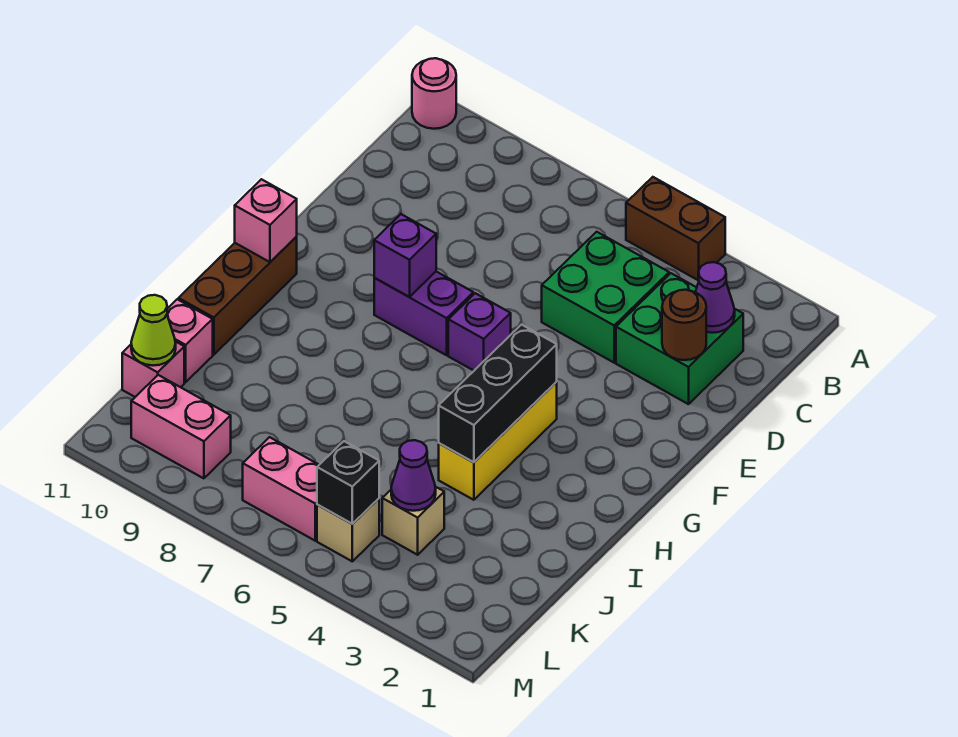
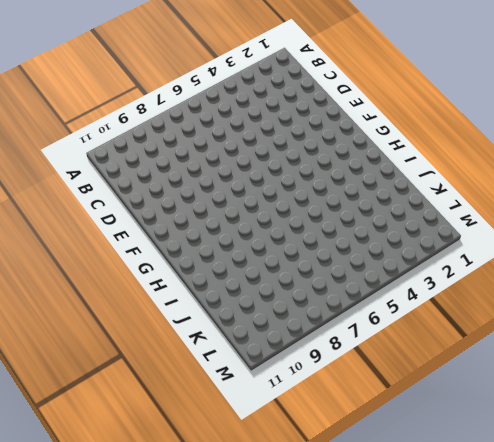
none -> brown 1x2 brick [626,177,725,280]
none -> pink 1x1 round brick [412,58,456,129]
none -> green 2x2 brick [616,273,743,404]

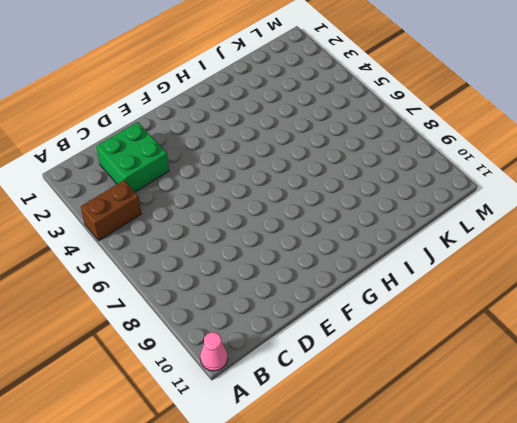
brown 1x2 brick [80,180,142,240] -> brown 1x2 brick turned to [626,177,725,280]
pink 1x1 cone [200,332,228,371] -> pink 1x1 round brick [412,58,456,129]
none -> green 2x2 brick [542,232,669,363]
none -> purple 1x1 brick [448,293,511,371]
none -> purple 1x2 brick [374,272,473,355]

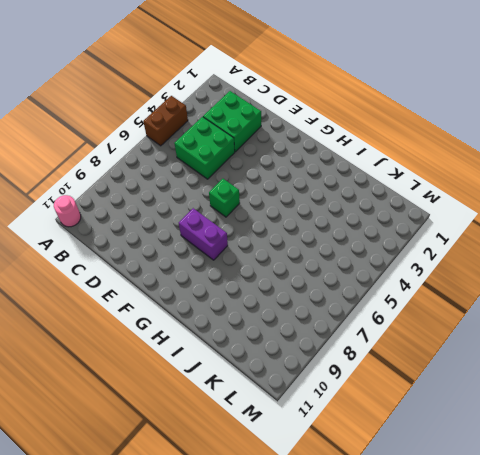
green 1x1 brick [209,179,240,217] -> purple 1x1 brick [448,293,511,371]
purple 1x2 brick [179,208,228,260] -> purple 1x2 brick turned to [374,272,473,355]
none -> yellow 1x3 brick [439,382,557,500]
none -> brown 1x3 brick [179,236,297,355]
none -> pink 1x1 brick [167,299,213,382]

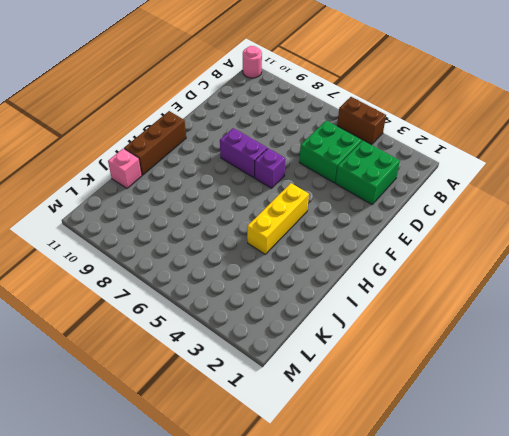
none -> tan 1x1 brick [382,487,444,555]
none -> pink 1x1 brick [122,342,184,397]
none -> tan 1x1 brick [317,499,379,561]

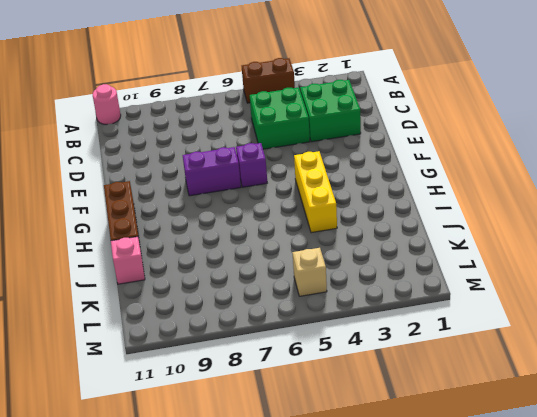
none -> tan 1x1 brick [382,487,444,555]
none -> pink 1x1 brick [122,342,184,397]
none -> pink 1x2 brick [243,437,319,541]

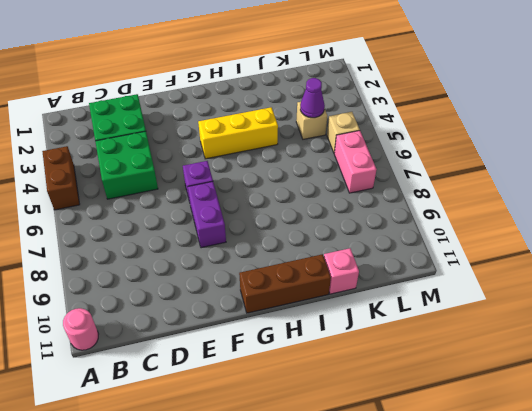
none -> pink 1x1 brick [122,342,184,397]
none -> pink 1x2 brick [131,375,231,478]
none -> purple 1x1 cone [695,262,735,333]

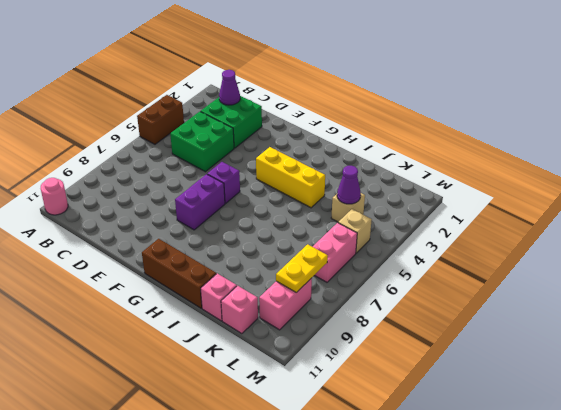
yellow 1x2 plate [276,244,328,293] -> none
none -> brown 1x1 round brick [662,290,706,360]
none -> purple 1x1 brick [374,214,436,297]
none -> black 1x3 brick [439,324,557,462]

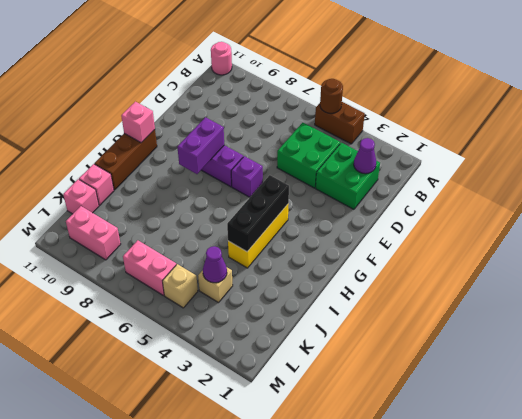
brown 1x1 round brick [320,79,343,113] -> brown 1x1 round brick moved to [662,290,706,360]
purple 1x2 brick [177,117,224,174] -> purple 1x1 brick [374,214,436,297]
none -> lime 1x1 cone [131,295,176,365]
none -> black 1x1 brick [317,441,379,524]

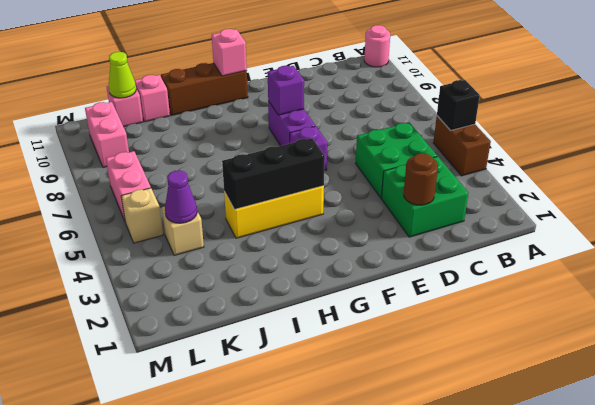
black 1x1 brick [437,80,480,131] -> black 1x1 brick moved to [317,441,379,524]
none -> purple 1x1 cone [695,262,735,333]

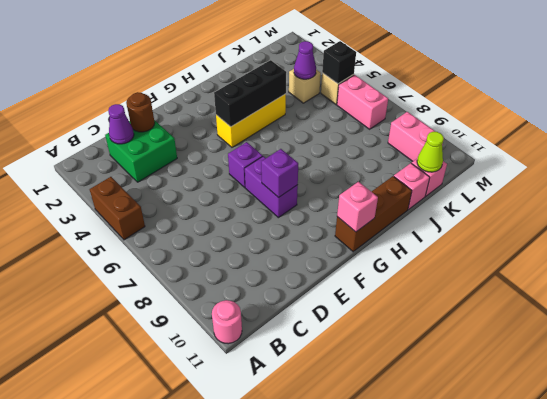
none -> green 2x2 brick [542,232,669,363]

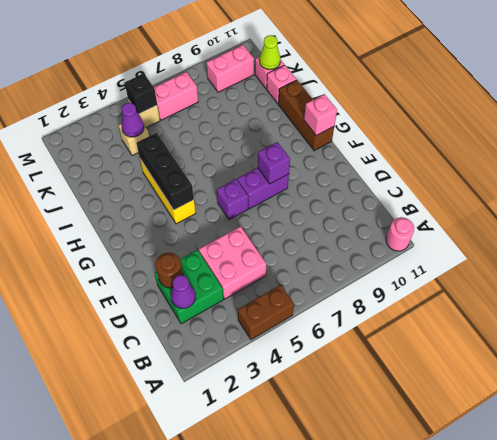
pink 2x2 brick [199,226,266,299] -> green 2x2 brick [542,232,669,363]

